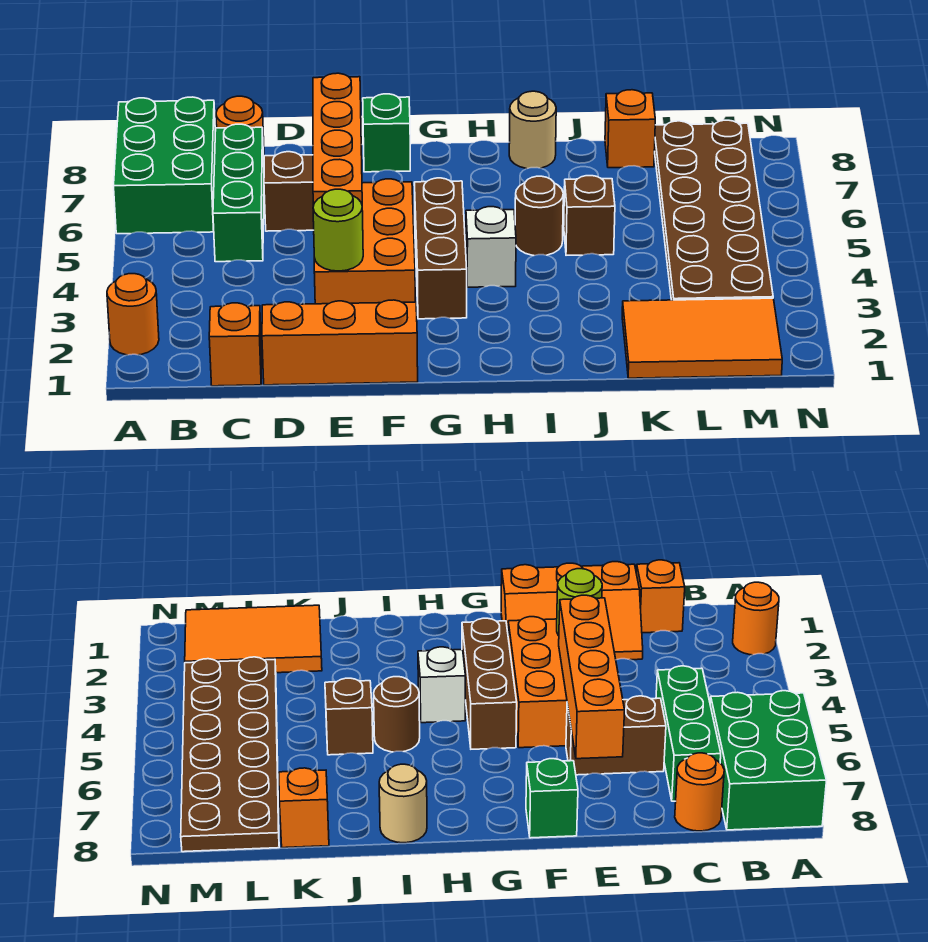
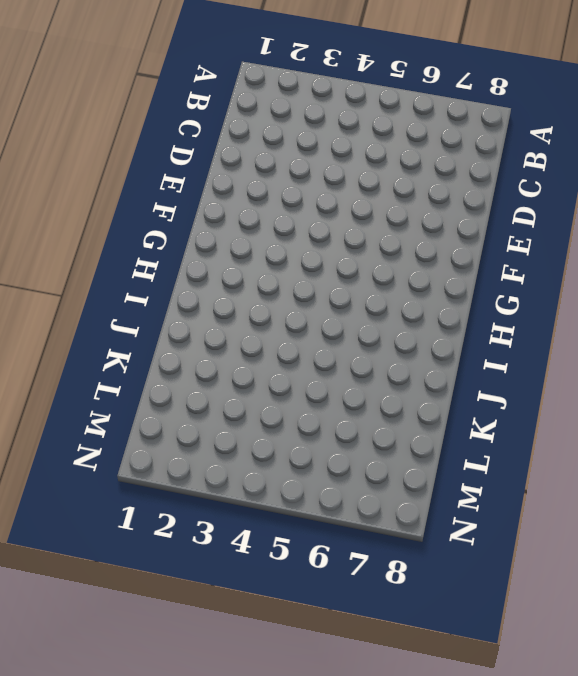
none -> orange 1x1 round brick [107,274,159,355]
none -> green 2x3 brick [114,97,215,234]
none -> orange 1x1 brick [209,303,262,386]

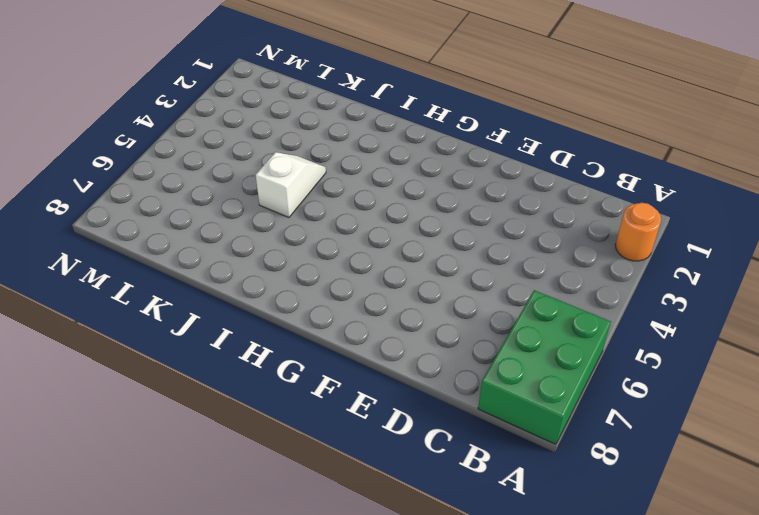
white 1x2 slope [256,152,326,217] -> brown 1x1 brick [564,176,615,255]
none -> orange 1x1 brick [209,303,262,386]
none -> green 1x3 brick [213,124,264,262]
none -> orange 1x1 round brick [216,96,264,157]

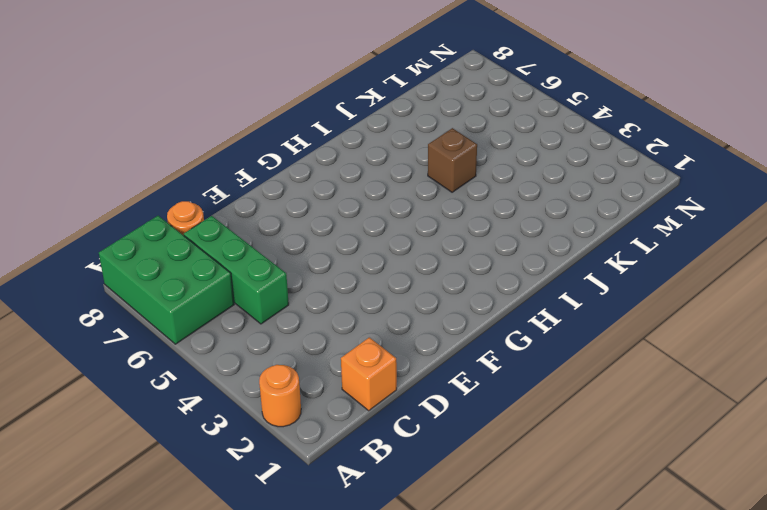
none -> orange 2x3 slope [262,300,418,385]
none -> brown 1x2 brick [264,152,314,231]
none -> orange 2x3 brick [314,179,415,304]

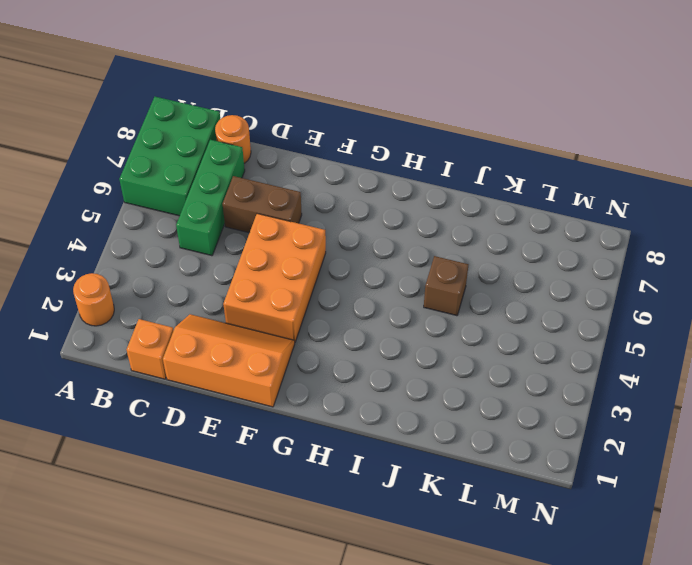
none -> green 1x1 brick [363,94,410,172]
none -> brown 1x3 brick [414,178,467,319]
none -> white 1x1 brick [466,207,516,287]

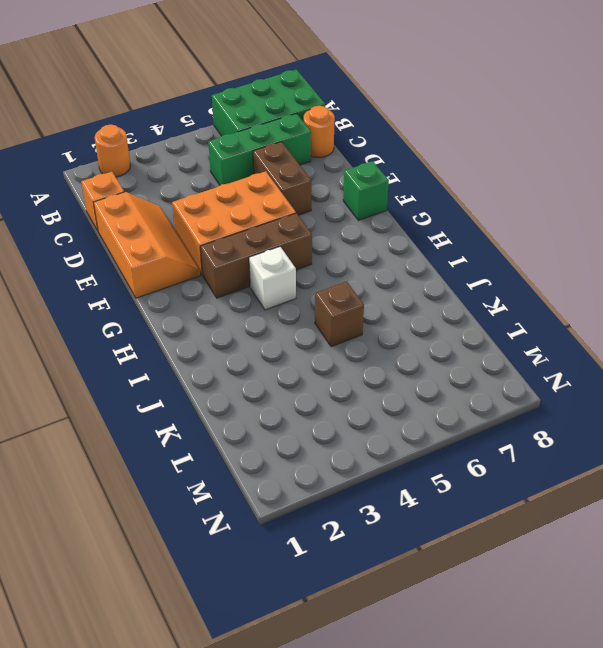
none -> brown 1x1 round brick [515,176,563,256]
none -> tan 1x1 round brick [509,91,556,169]
none -> orange 2x3 tile [622,298,782,378]

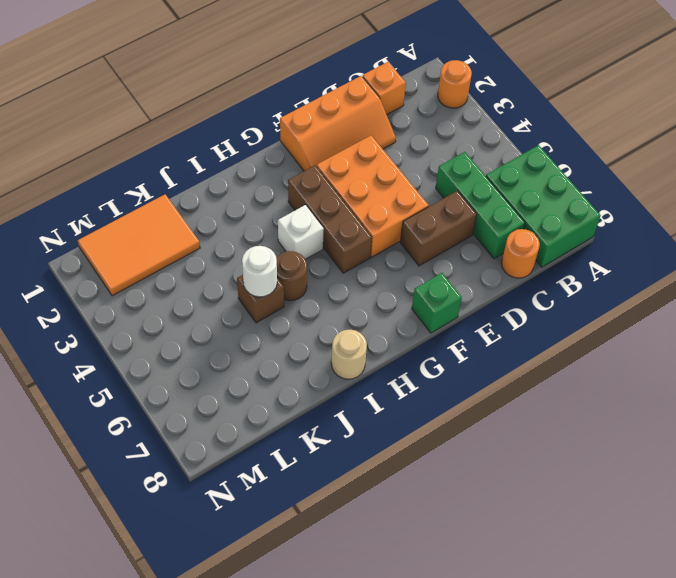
white 1x1 round brick [242,246,277,297] -> none
none -> orange 1x1 brick [605,90,655,168]
none -> brown 2x6 plate [654,120,773,300]
none -> lime 1x1 round brick [313,189,363,271]

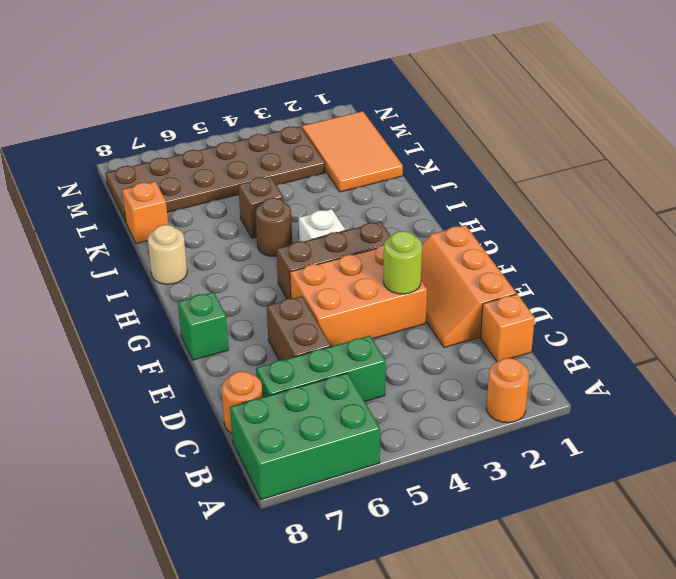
none -> orange 1x4 brick [313,73,362,206]

